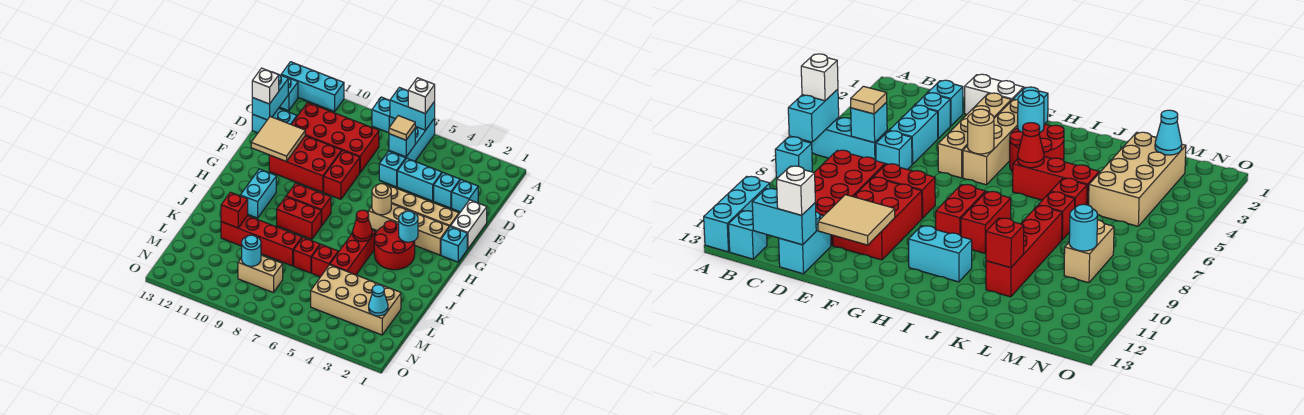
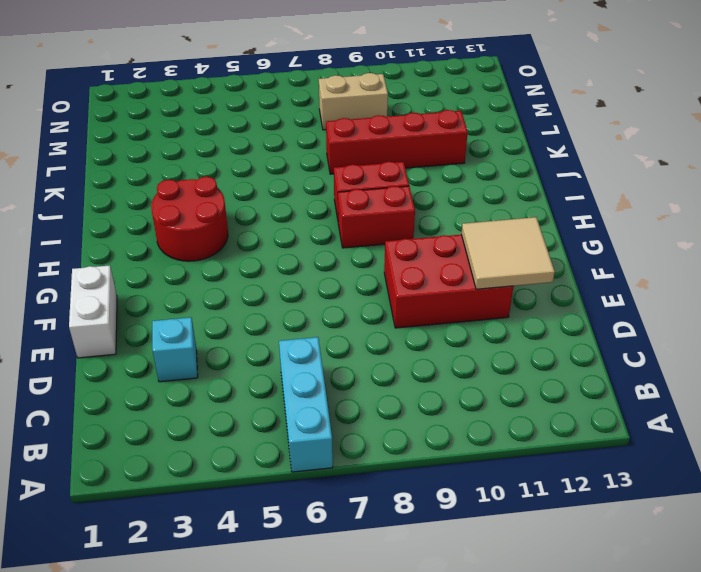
none -> cyan 1x1 brick [372,97,395,133]
none -> cyan 1x3 brick [281,62,344,112]
none -> cyan 1x1 brick [280,78,298,111]
none -> red 2x4 brick [291,102,379,172]

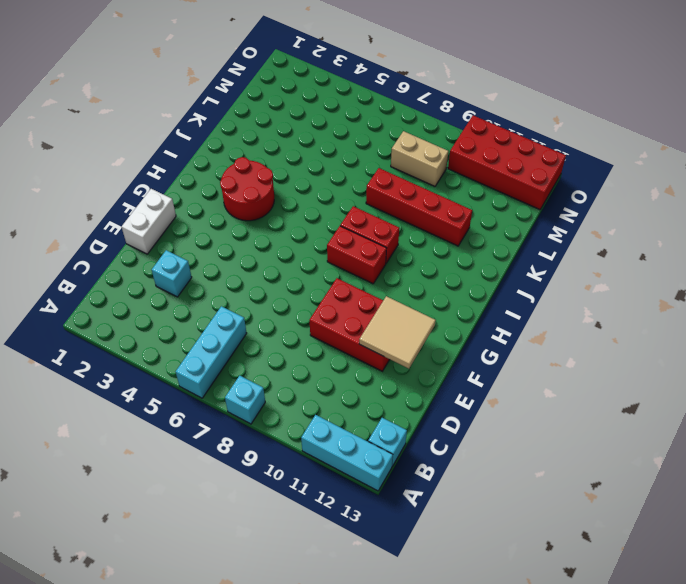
red 2x4 brick [448,115,566,210] -> red 2x4 brick moved to [291,102,379,172]
none -> cyan 1x1 brick [452,180,478,212]
none -> cyan 1x2 brick [397,158,442,201]
none -> cyan 1x1 brick [379,151,406,187]
none -> cyan 1x2 brick [252,108,297,133]

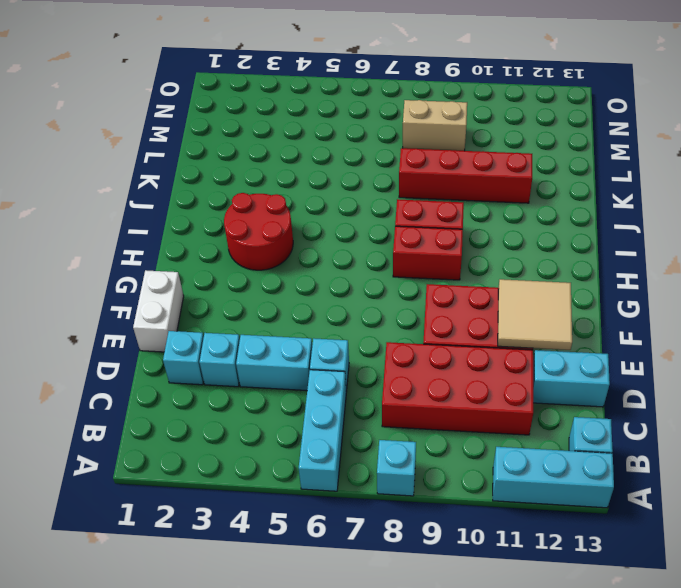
none -> red 1x2 brick [324,150,360,199]
none -> tan 1x4 brick [388,185,459,227]
none -> cyan 1x1 brick [441,227,467,262]
none -> tan 1x4 brick [368,204,449,255]

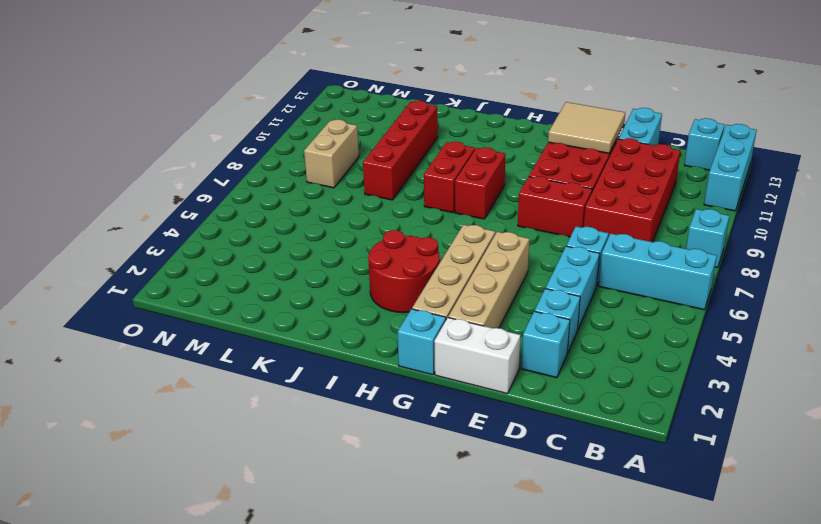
none -> cyan 1x2 brick [240,169,276,218]
none -> red 1x3 brick [330,230,376,275]
none -> red 1x1 brick [312,244,338,277]
none -> red 1x1 brick [294,237,320,273]

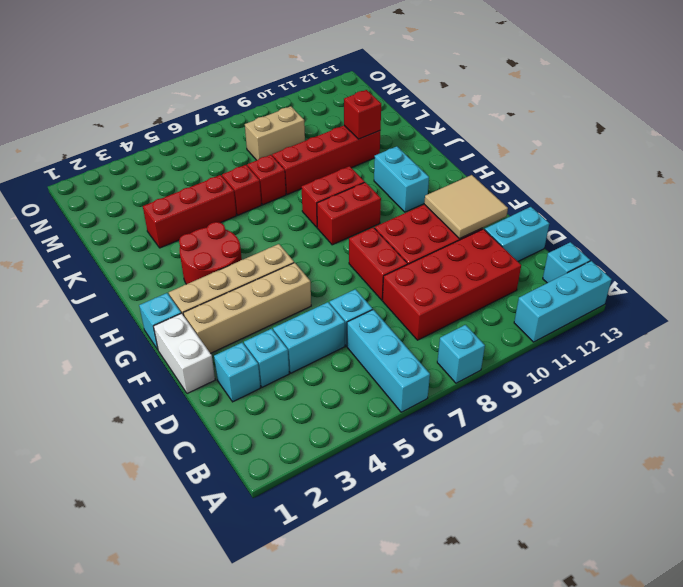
red 1x3 brick [143,175,236,248] -> red 1x3 brick turned to [330,230,376,275]
none -> tan 2x4 brick [311,265,401,335]
none -> cyan 1x2 brick [390,87,435,130]
none -> cyan 1x1 brick [389,129,415,157]
none -> cyan 1x2 brick [252,75,288,120]

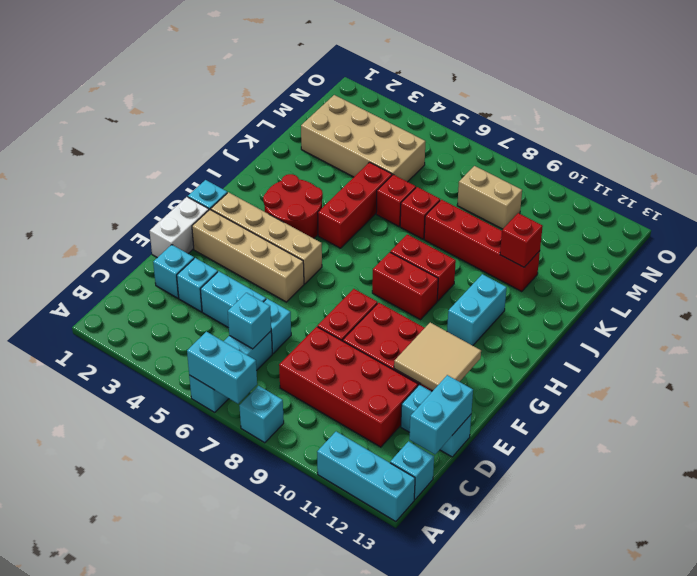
none -> tan 1x1 round brick [372,184,391,215]
none -> cyan 1x1 round brick [399,211,418,242]
none -> red 1x1 cone [353,210,372,241]
none -> cyan 1x1 cone [369,285,388,316]

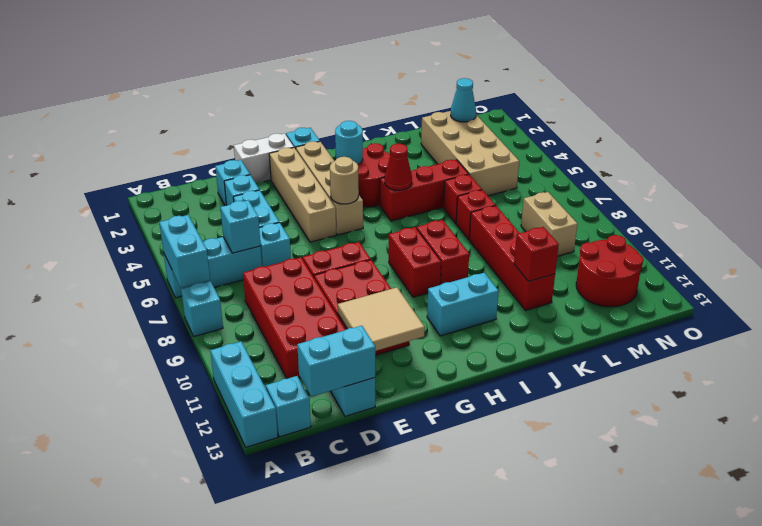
red 2x2 round brick [576,235,643,307] -> none
none -> cyan 1x1 round brick [242,235,261,266]
none -> white 1x1 brick [408,78,435,113]
none -> tan 1x1 tile [389,116,415,140]
none -> white 1x1 brick [252,68,279,104]

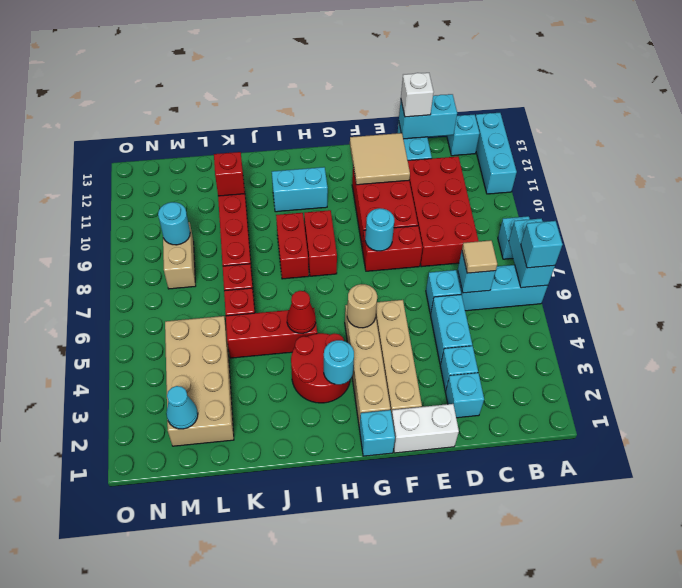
cyan 1x1 brick [521,221,563,268] -> white 1x1 brick [408,78,435,113]
cyan 1x1 round brick [365,208,394,251] -> none

